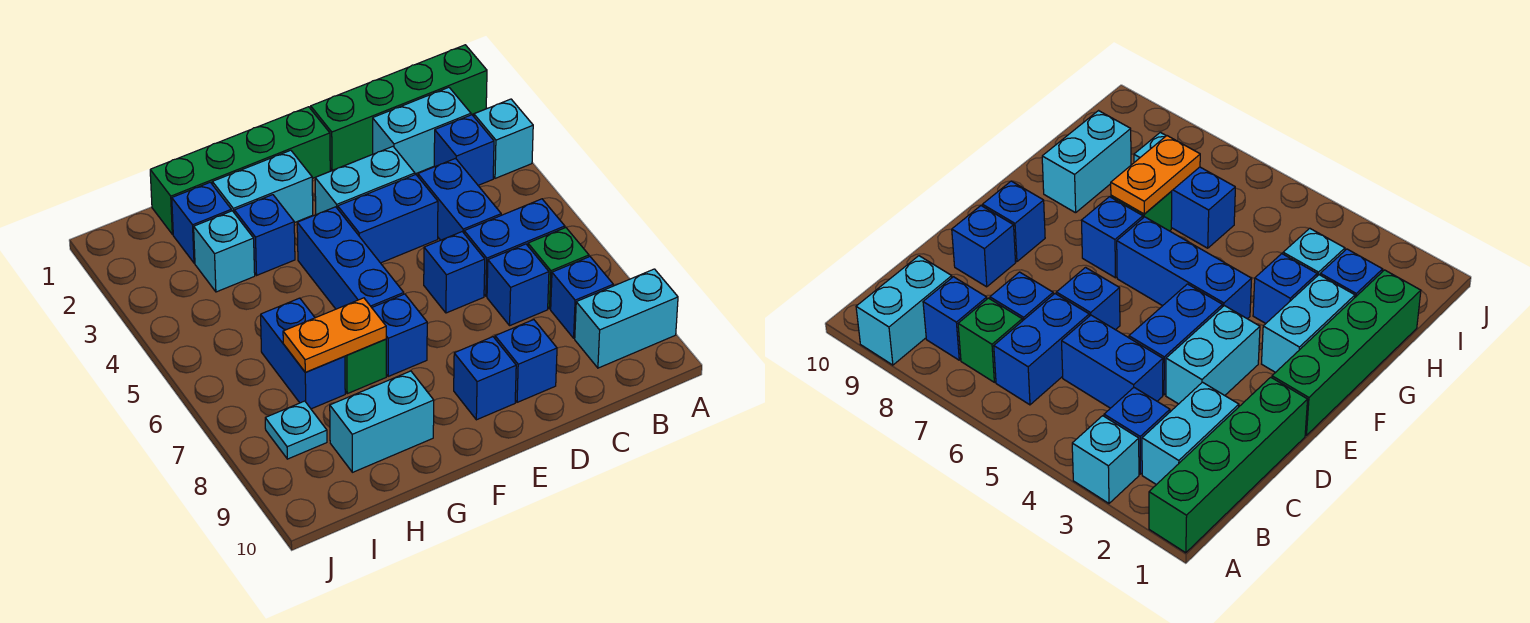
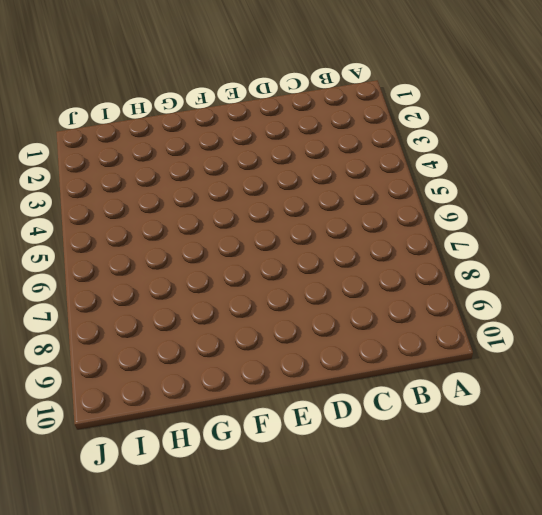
none -> green 1x4 brick [311,45,487,170]
none -> cyan 1x1 brick [474,99,533,178]
none -> cyan 1x2 brick [575,269,678,368]

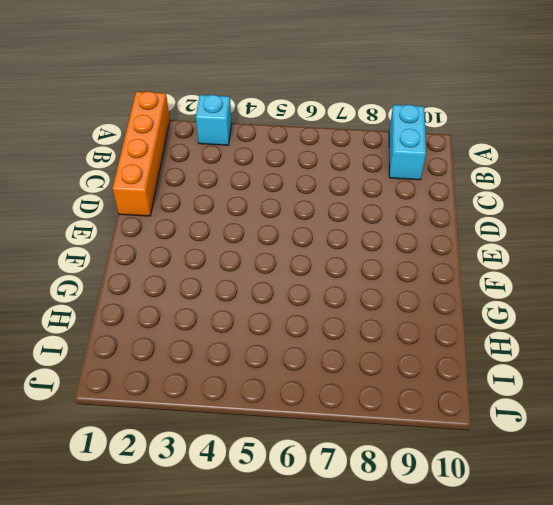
orange 1x4 brick [112,91,170,216] -> green 1x4 brick [311,45,487,170]
none -> cyan 1x2 brick [373,87,471,174]
none -> blue 1x1 brick [434,115,494,185]
none -> blue 1x2 brick [464,199,565,296]

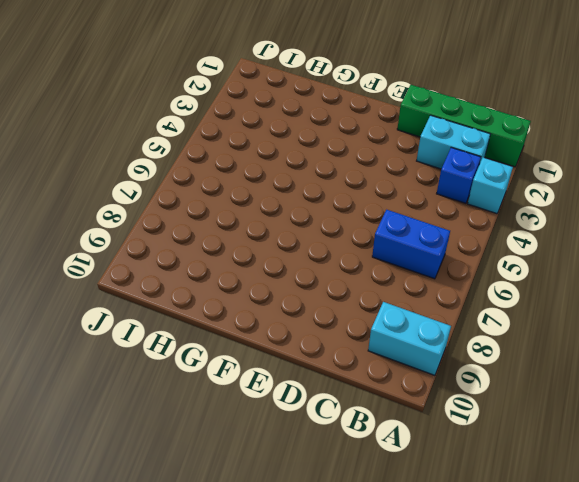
none -> green 1x1 brick [528,227,589,309]
none -> blue 1x1 brick [551,257,613,338]
none -> blue 1x2 brick [418,158,501,240]

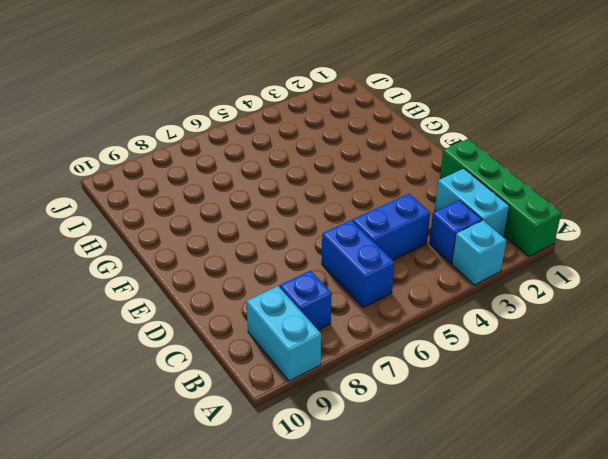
none -> green 1x1 brick [528,227,589,309]
none -> blue 1x1 brick [487,244,549,325]
none -> cyan 1x2 brick [315,147,415,215]

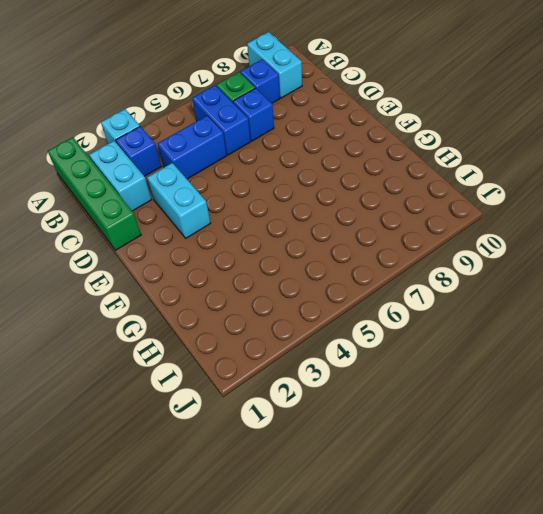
none -> blue 1x2 brick [338,175,438,263]
none -> blue 1x1 brick [424,232,485,313]
none -> blue 1x1 brick [495,320,557,402]

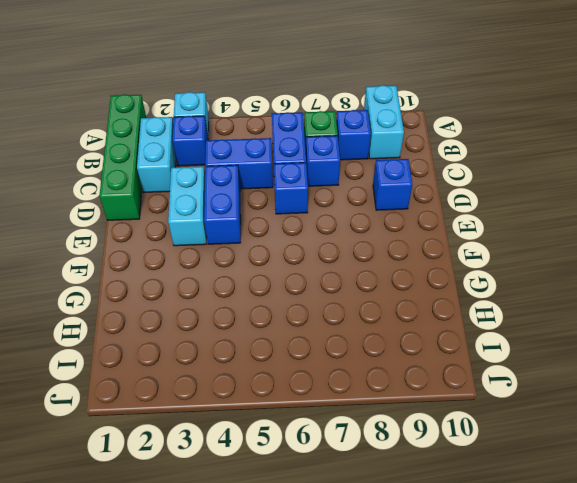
none -> green 1x4 brick [150,107,330,234]
none -> blue 1x1 brick [454,337,516,420]
none -> cyan 1x2 brick [212,150,313,223]

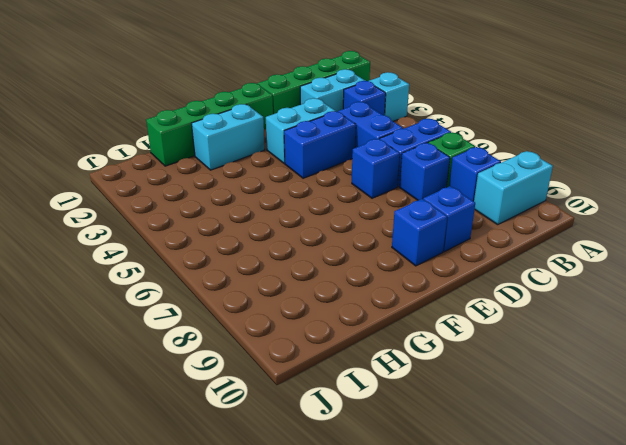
none -> blue 1x3 brick [297,207,404,309]
none -> blue 1x1 brick [372,294,427,376]
none -> blue 1x1 brick [234,195,295,275]

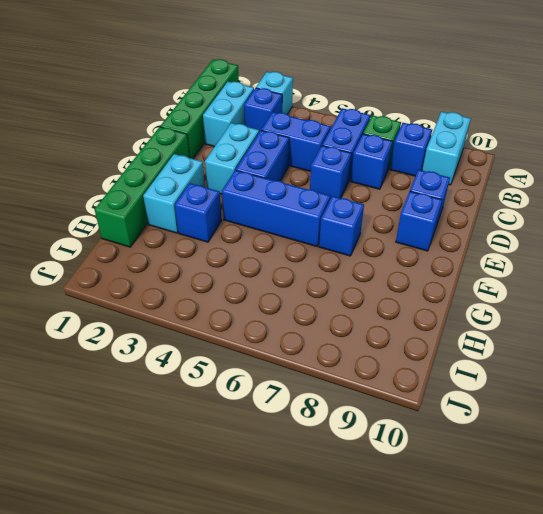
none -> green 1x1 brick [345,339,386,394]
none -> cyan 1x2 brick [330,371,434,472]
none -> blue 1x1 brick [172,182,231,263]

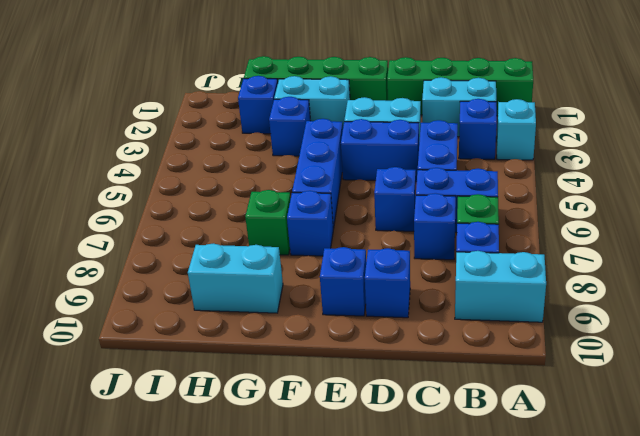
none -> cyan 1x1 brick [194,211,255,292]
none -> blue 1x2 brick [261,298,345,409]
none -> cyan 1x1 plate [265,401,327,459]

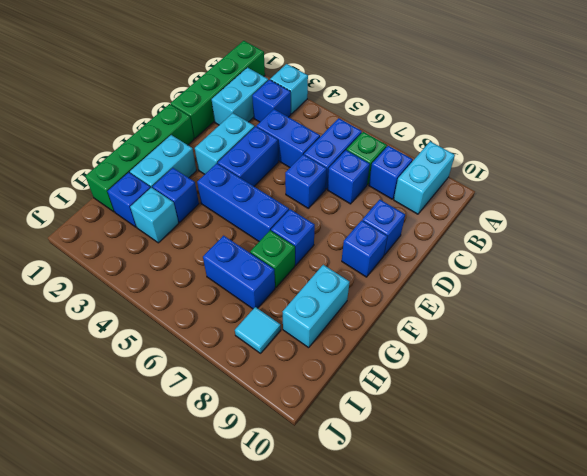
cyan 1x1 tile [235,307,281,353] -> cyan 1x1 plate [265,401,327,459]
none -> orange 1x2 plate [283,298,386,372]

